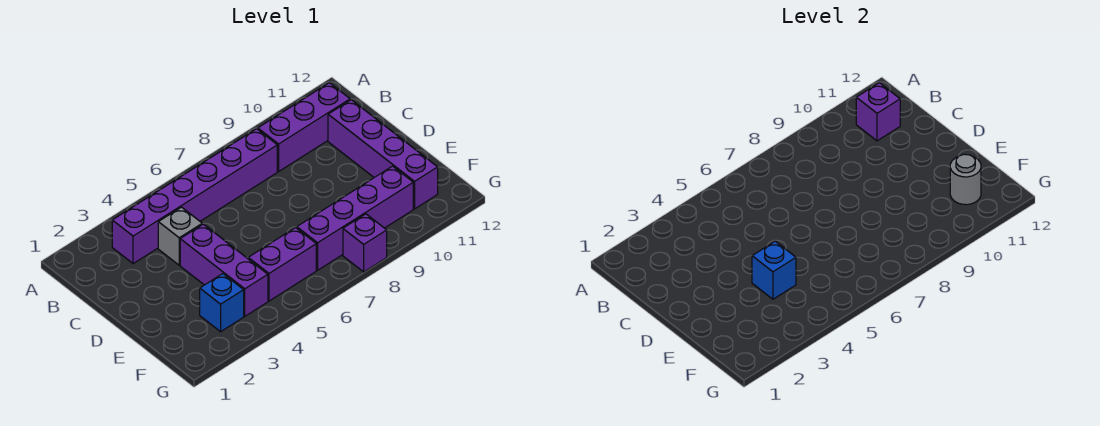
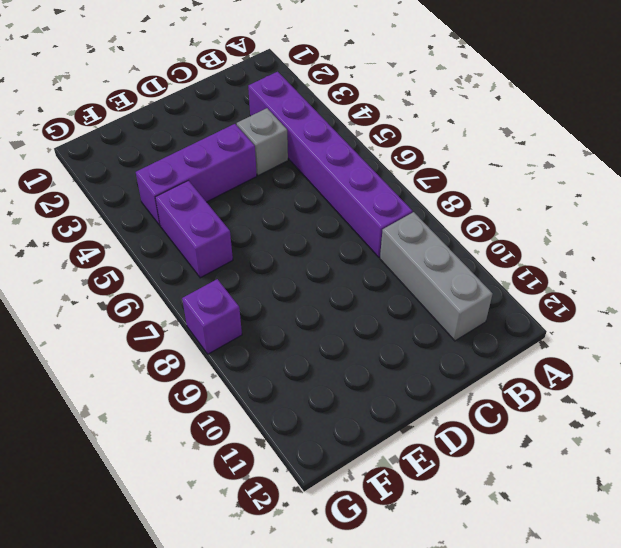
grey 1x3 brick [380,212,492,341] -> purple 1x3 brick [258,83,350,171]
none -> purple 1x4 brick [328,100,438,209]
none -> blue 1x1 brick [200,274,244,332]
none -> purple 1x4 brick [297,166,413,270]

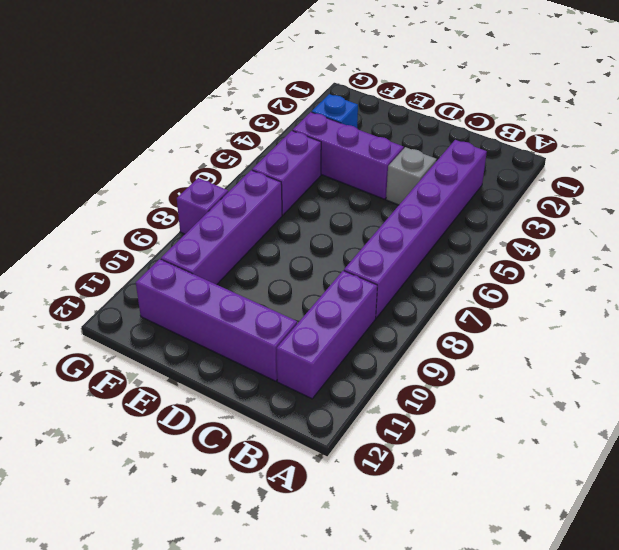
none -> purple 1x1 brick [856,83,900,141]
none -> blue 1x1 brick [752,241,796,299]
none -> grey 1x1 round brick [950,154,981,205]

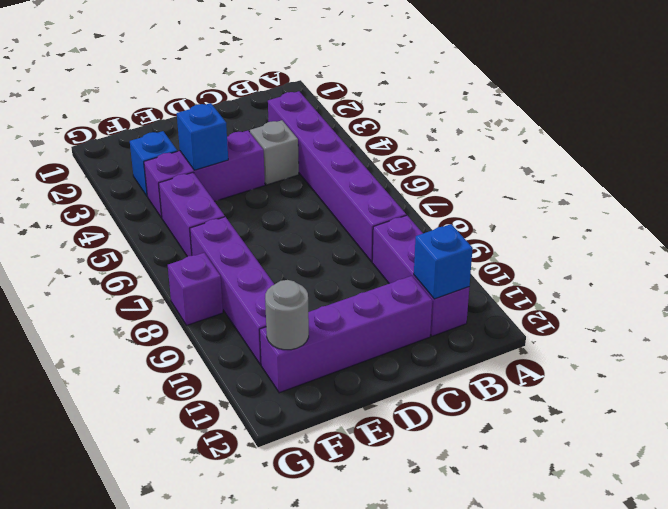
blue 1x1 brick [414,224,473,299] -> purple 1x1 brick [856,83,900,141]

